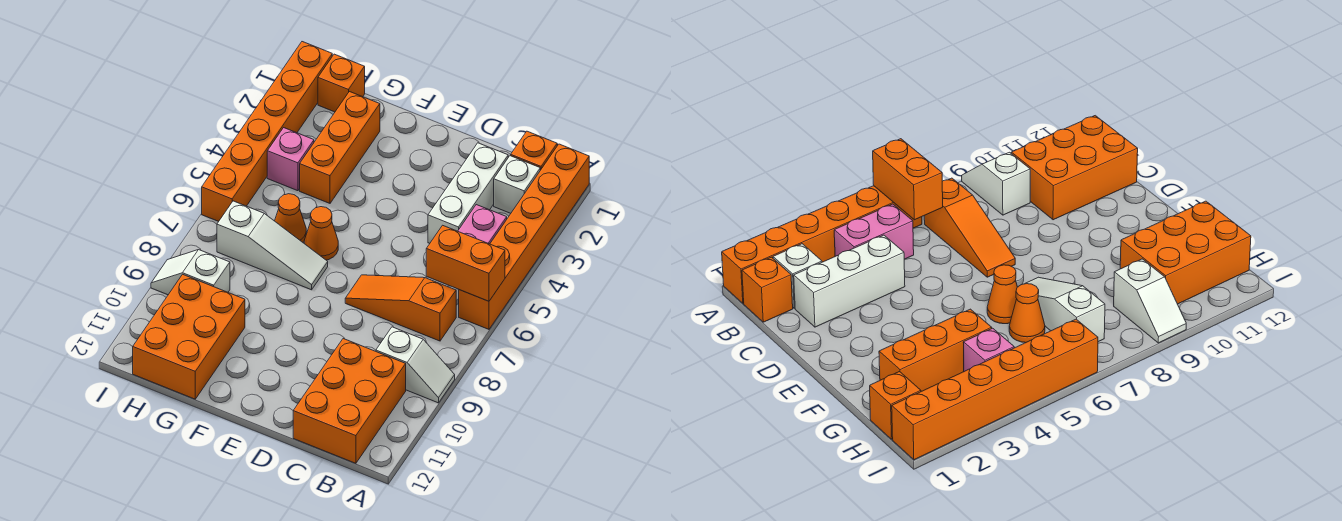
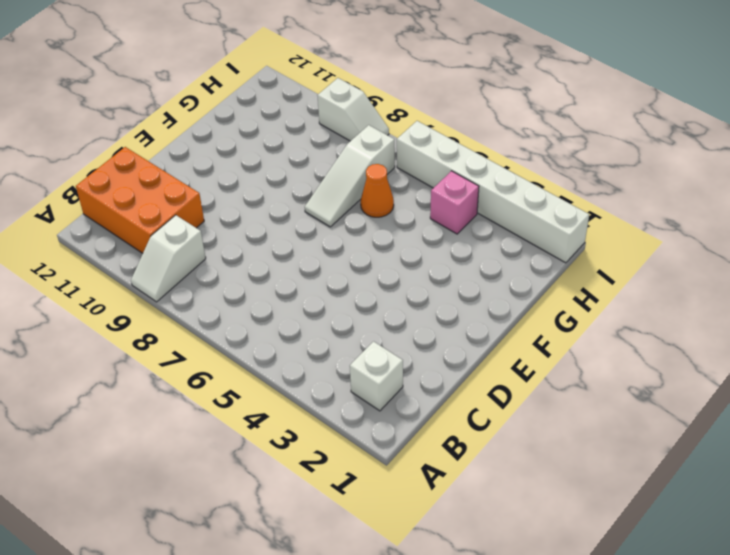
white 1x6 brick [397,121,589,263] -> orange 1x6 brick [202,42,332,221]
white 1x2 slope [317,78,389,141] -> white 1x2 slope turned to [151,250,230,295]
none -> orange 1x6 brick [459,144,589,329]
none -> orange 1x1 brick [511,131,557,170]
none -> pink 1x2 brick [458,205,507,244]

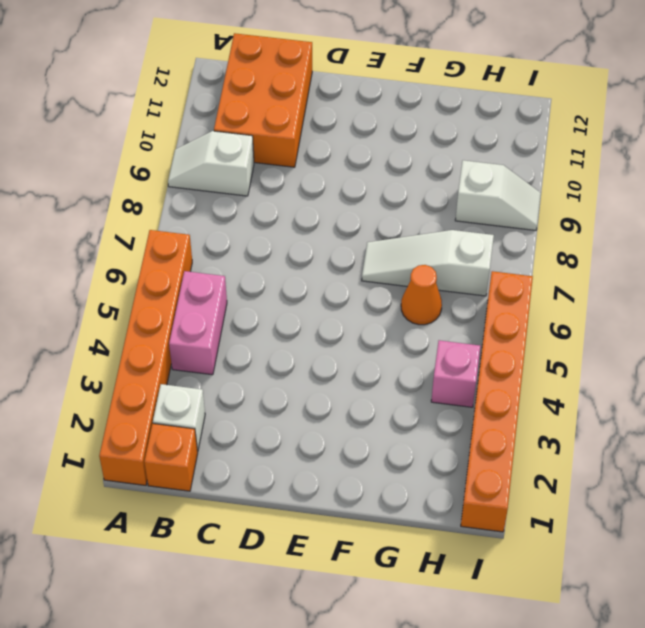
none -> orange 1x3 slope [345,275,456,341]
none -> white 1x3 brick [428,143,508,243]
none -> orange 1x1 cone [304,207,338,260]

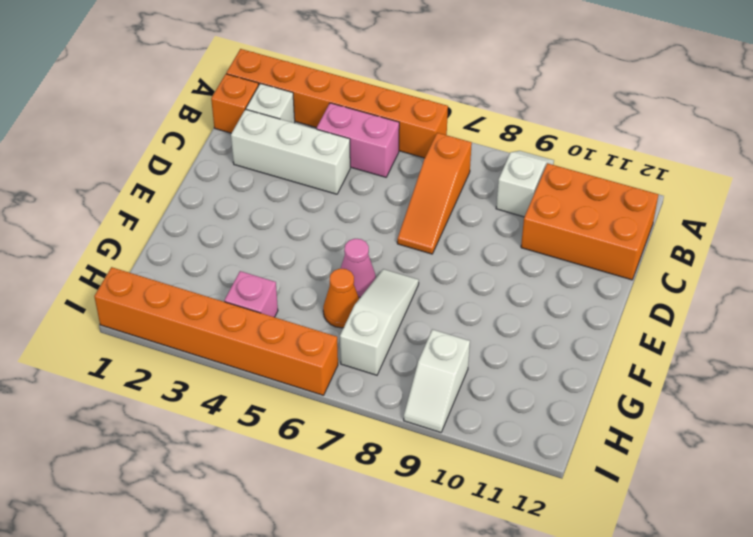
pink 1x1 cone [341,239,376,297] -> orange 1x1 cone [304,207,338,260]
none -> orange 1x3 brick [300,92,380,203]
none -> orange 2x3 brick [133,274,245,399]
none -> orange 1x1 brick [318,54,365,112]

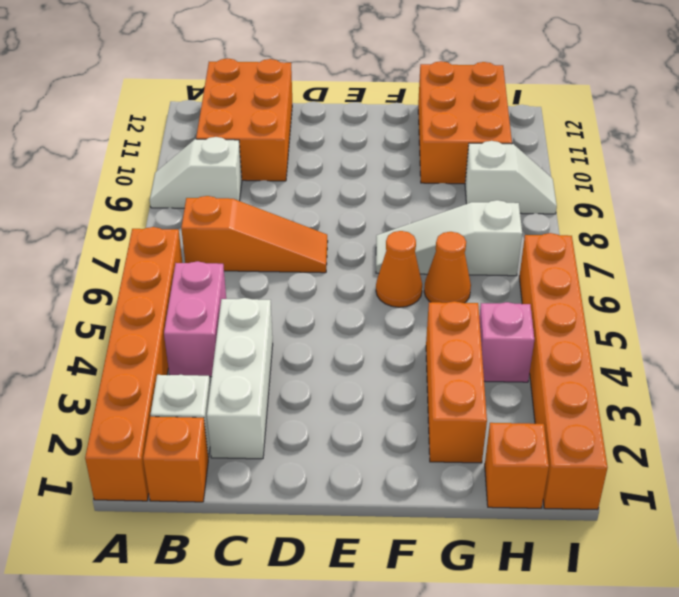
none -> orange 1x2 brick [426,225,505,301]

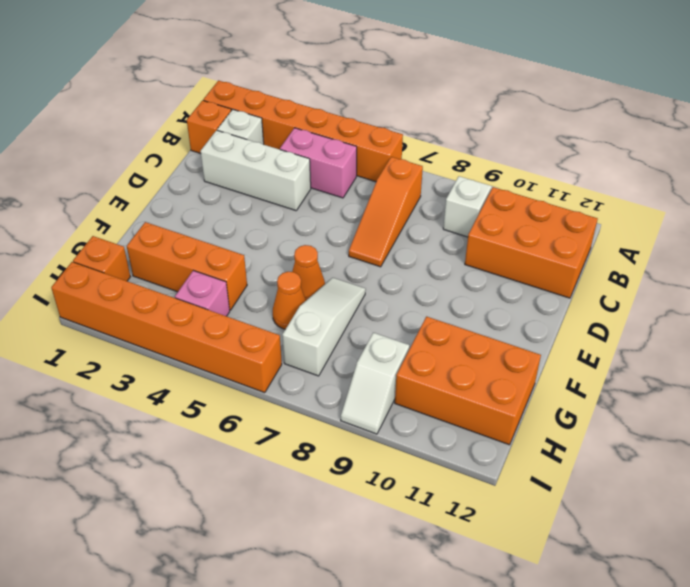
none -> orange 1x2 brick [426,225,505,301]

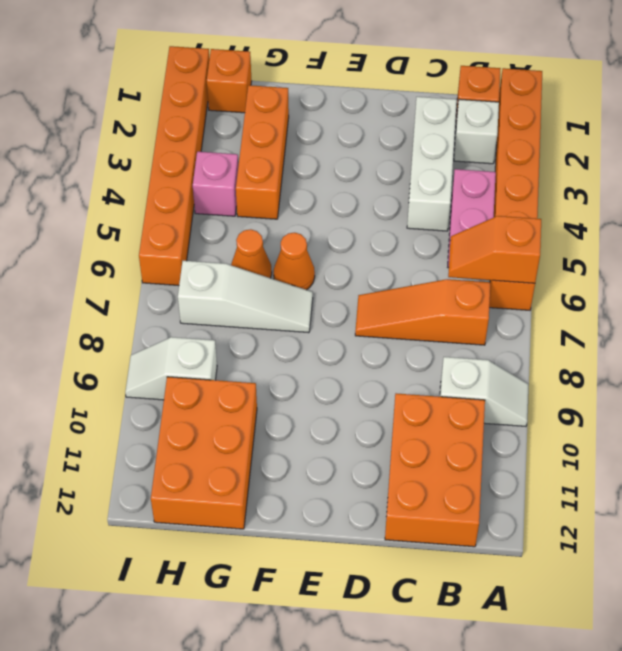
orange 1x2 slope [448,216,541,283] -> orange 1x2 brick [426,225,505,301]

